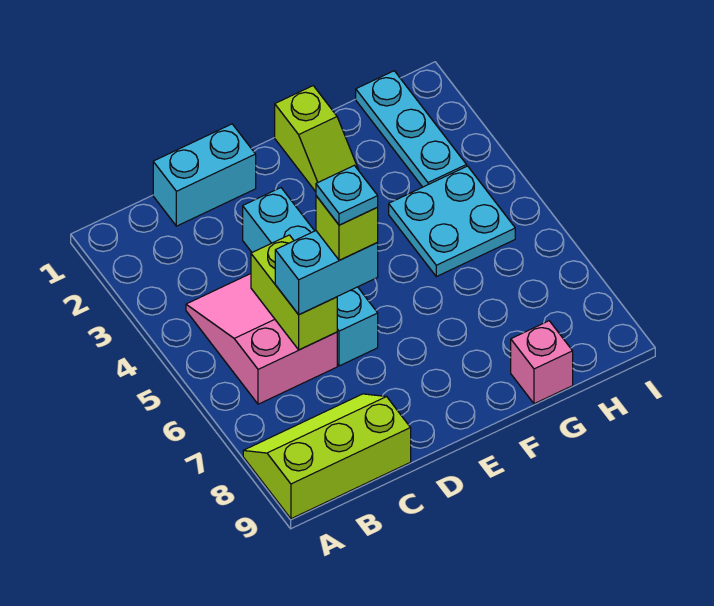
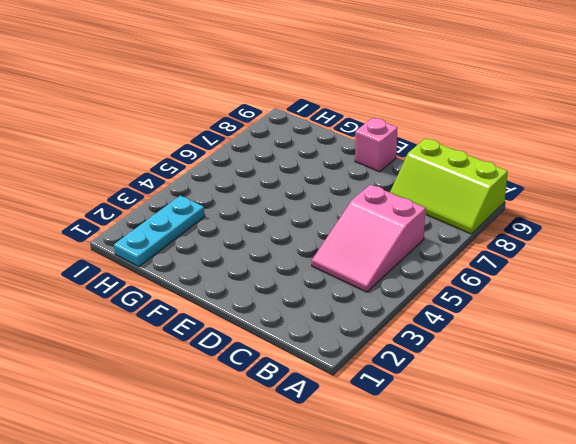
pink 1x1 brick [355,118,397,172] -> pink 1x1 brick moved to [511,321,573,404]
none -> cyan 1x2 brick [153,124,256,226]
none -> cyan 1x4 brick [243,188,378,366]
none -> lime 1x2 slope [275,86,359,192]

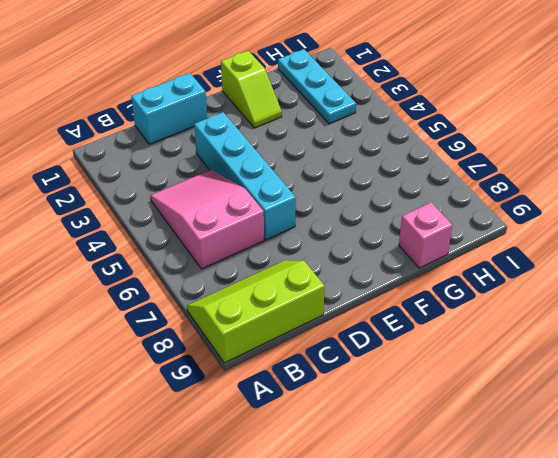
none -> cyan 2x2 plate [389,166,515,277]
none -> lime 1x2 brick [251,235,337,350]
none -> cyan 1x2 brick [275,231,378,315]

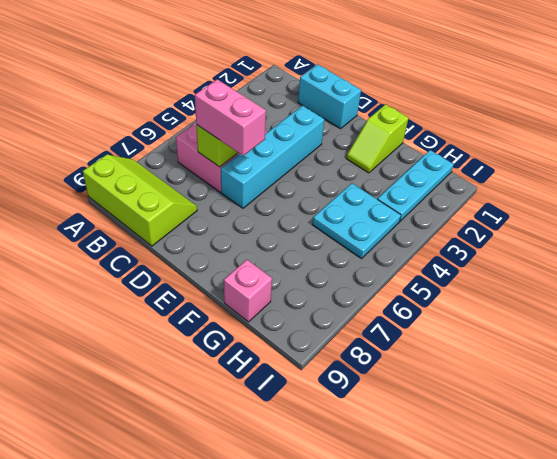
pink 1x2 brick [195,79,266,156] -> cyan 1x2 brick [275,231,378,315]
none -> lime 1x1 brick [316,196,378,260]
none -> cyan 1x1 plate [316,165,378,225]

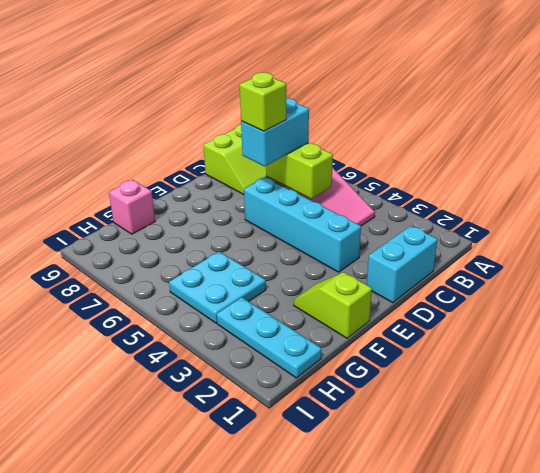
none -> cyan 1x1 plate [316,165,378,225]

